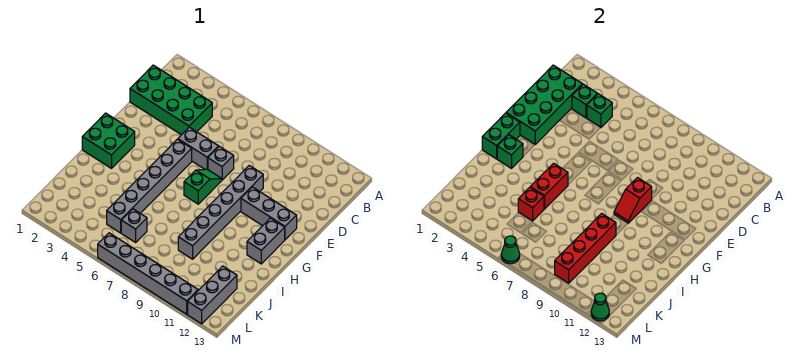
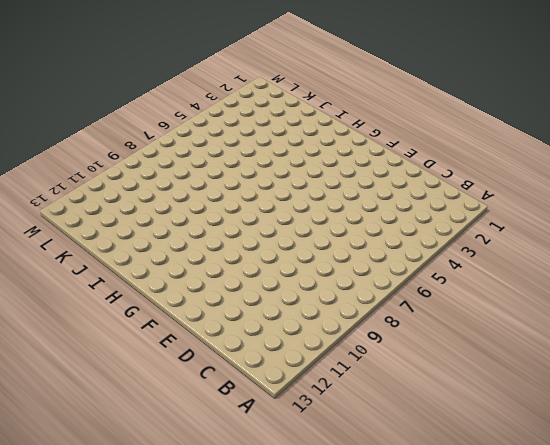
none -> green 2x4 brick [130,65,212,135]
none -> grey 1x2 brick [178,127,219,169]
none -> grey 1x1 brick [208,146,234,180]

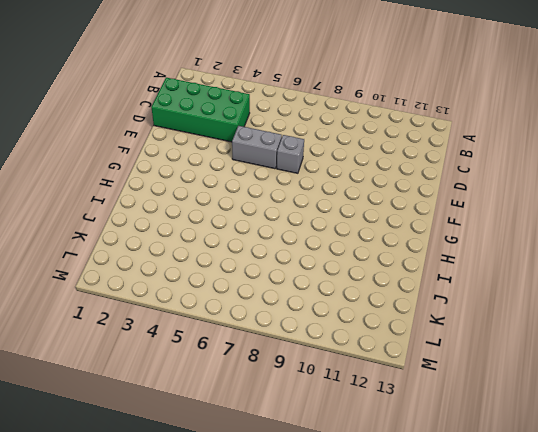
none -> grey 1x6 brick [178,166,263,259]
none -> grey 1x6 brick [107,139,192,233]
none -> green 1x2 slope [184,169,222,204]

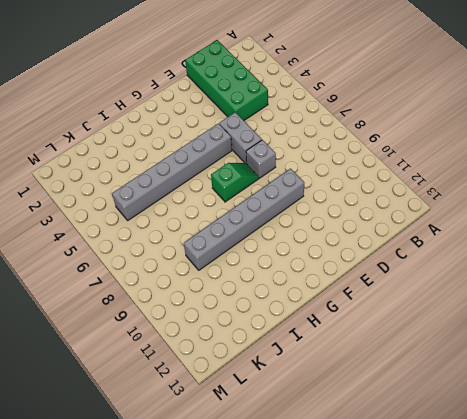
none -> grey 1x3 brick [241,187,297,240]
none -> green 2x2 brick [82,113,135,168]
none -> grey 1x2 brick [247,218,285,264]

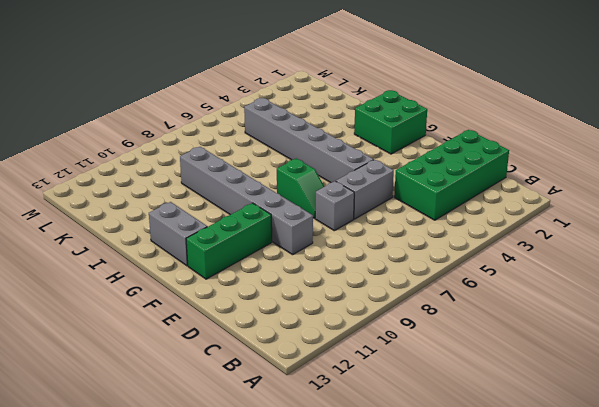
green 1x3 brick [186,203,272,279] -> grey 1x3 brick [241,187,297,240]
none -> grey 1x1 brick [121,209,147,242]
none -> grey 1x3 brick [188,266,237,324]
none -> grey 1x6 brick [98,233,198,314]

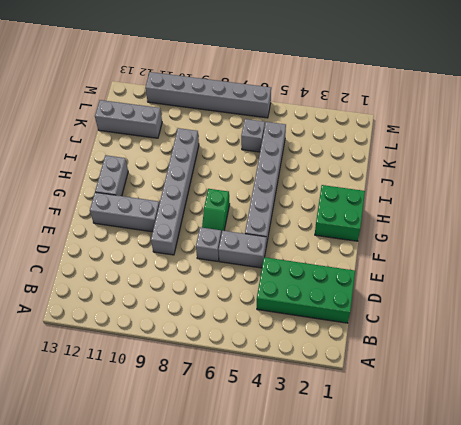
grey 1x3 brick [95,100,162,138] -> grey 1x3 brick turned to [188,266,237,324]
none -> green 2x4 brick [506,65,582,144]
none -> green 1x1 brick [572,84,597,118]
none -> green 1x1 brick [587,94,612,127]

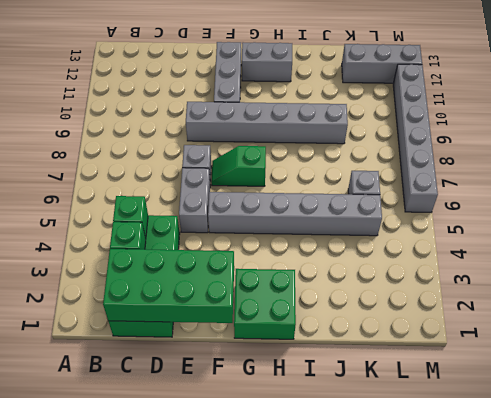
none -> red 1x2 slope [614,178,652,223]
none -> green 1x2 brick [482,113,520,159]
none -> green 1x1 brick [497,135,523,168]

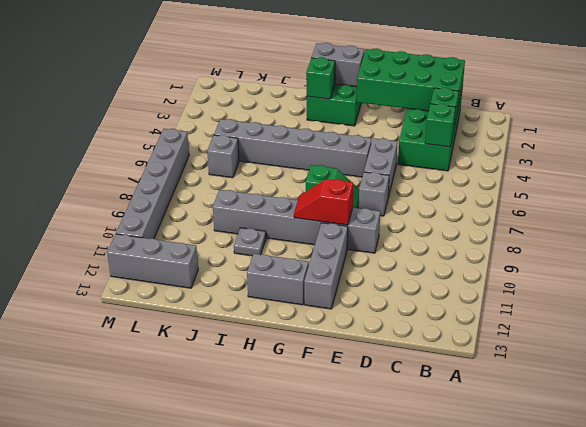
grey 1x2 brick [312,43,365,87] -> green 1x2 brick [482,113,520,159]
grey 1x1 plate [234,228,266,256] -> none
none -> red 1x2 brick [530,163,568,209]
none -> red 1x4 brick [555,214,616,283]
none -> red 1x1 brick [518,187,544,221]

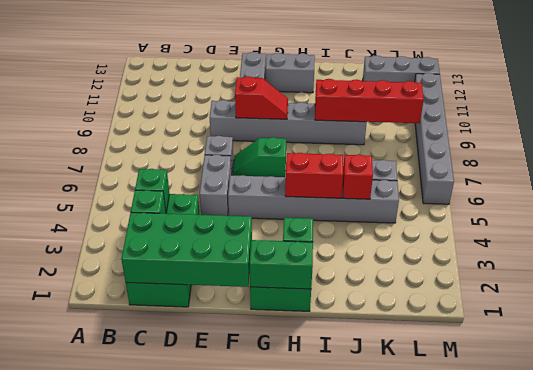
none -> green 1x1 cone [501,236,520,264]
none -> green 1x1 cone [591,293,609,321]

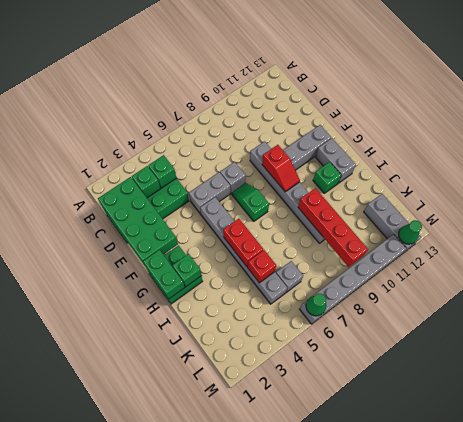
green 1x1 brick [313,162,341,193] -> none

